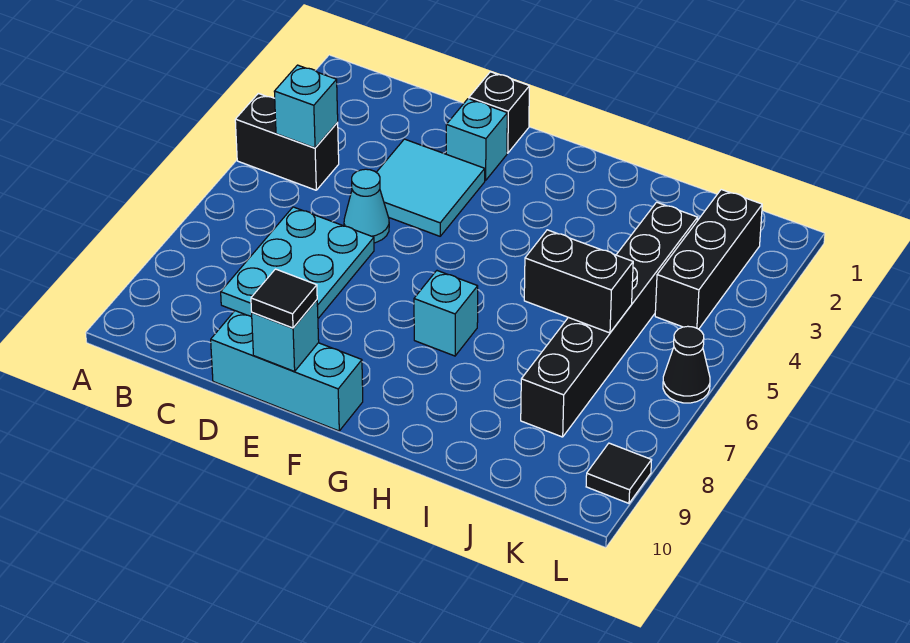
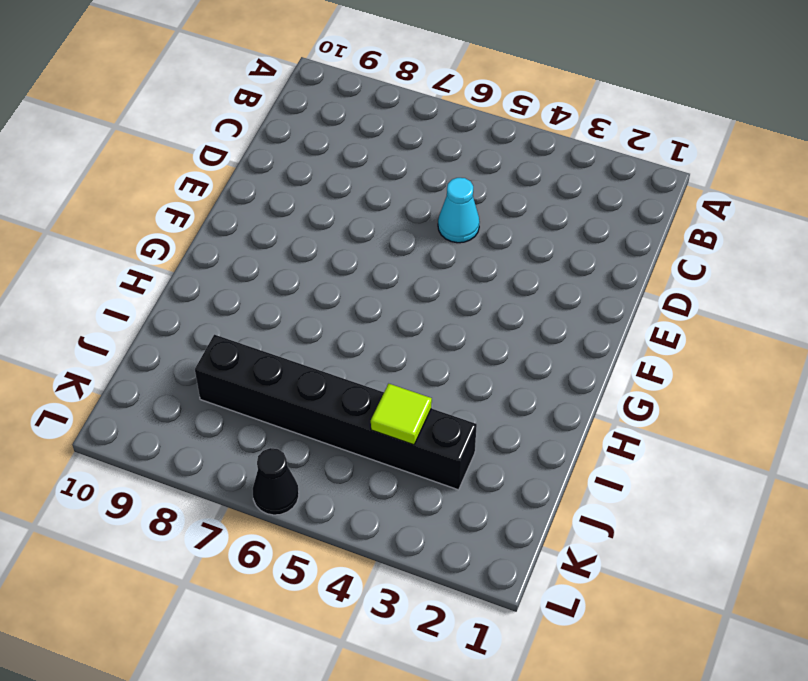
lime 1x1 tile [371,384,432,445] -> none
none -> black 1x2 brick [235,93,339,190]
none -> cyan 2x3 plate [221,207,374,318]
none -> cyan 2x2 tile [376,139,485,236]

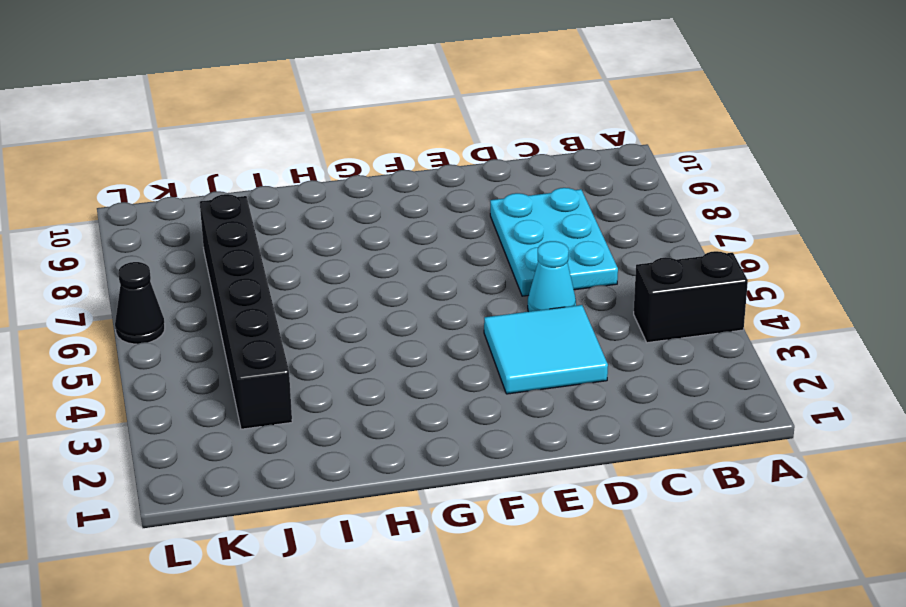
none -> cyan 1x3 brick [211,311,363,431]
none -> black 1x1 brick [469,72,529,153]
none -> cyan 1x1 brick [446,99,507,180]

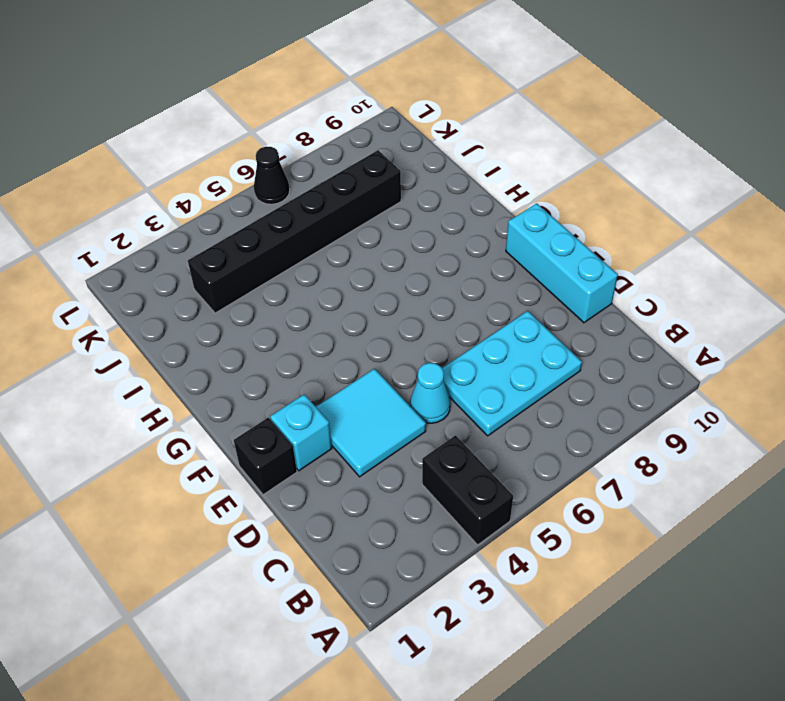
none -> cyan 1x1 brick [414,271,478,356]
none -> black 1x3 brick [655,190,762,329]
none -> black 1x1 tile [586,443,652,503]

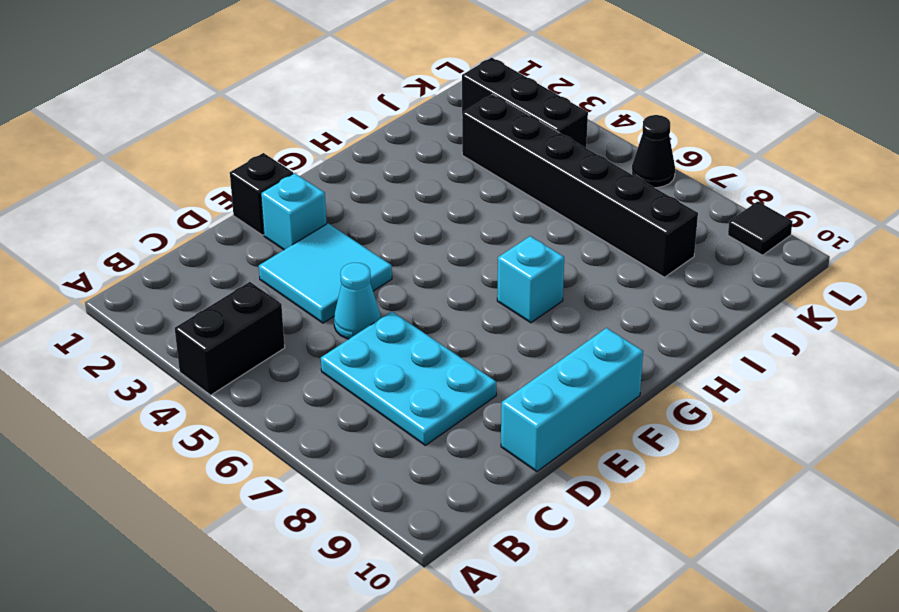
none -> cyan 1x1 brick [274,65,338,148]
none -> cyan 1x1 brick [252,300,319,371]
none -> black 1x2 brick [524,230,633,333]

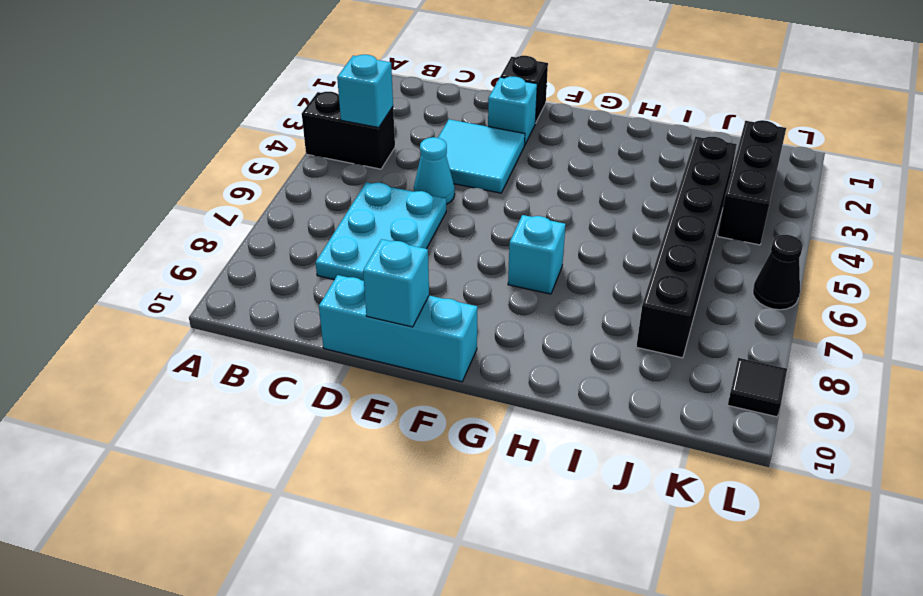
none -> black 1x2 brick [524,230,633,333]
none -> black 1x1 tile [251,269,317,328]

